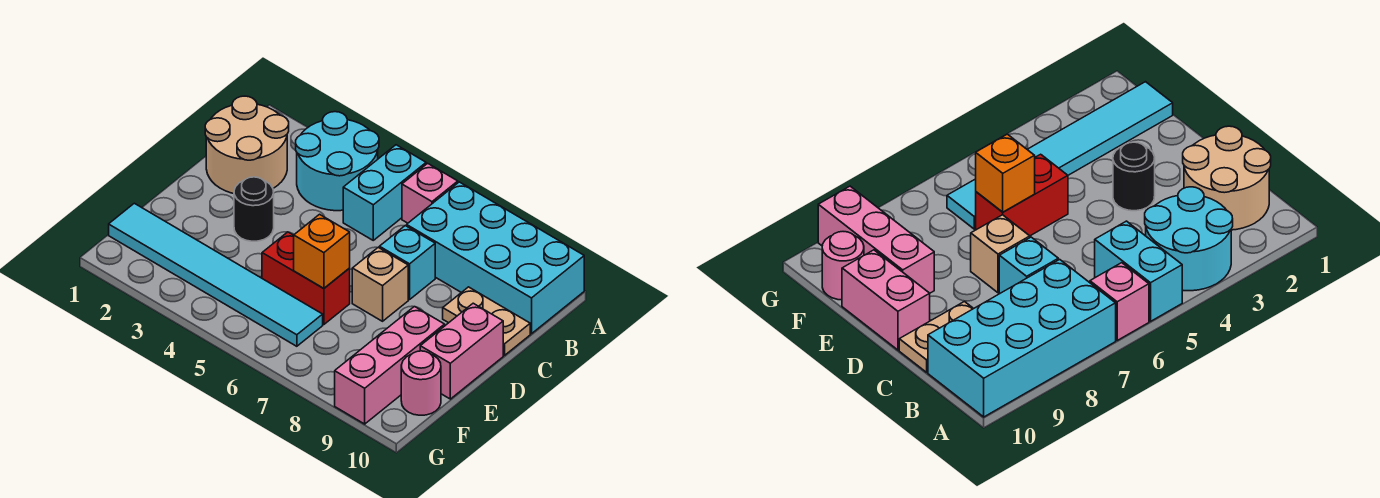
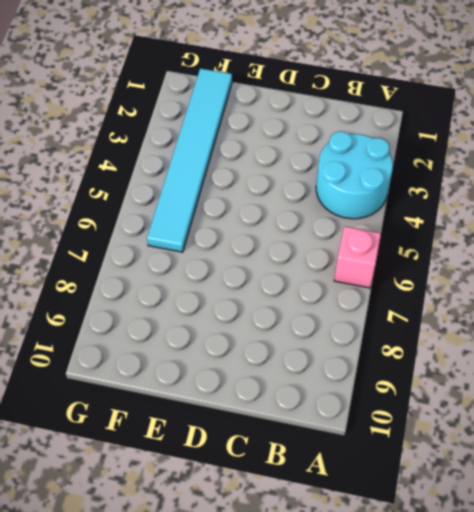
none -> cyan 1x2 brick [343,145,426,240]
none -> cyan 2x4 brick [407,182,584,334]
none -> tan 2x2 round brick [205,96,289,194]

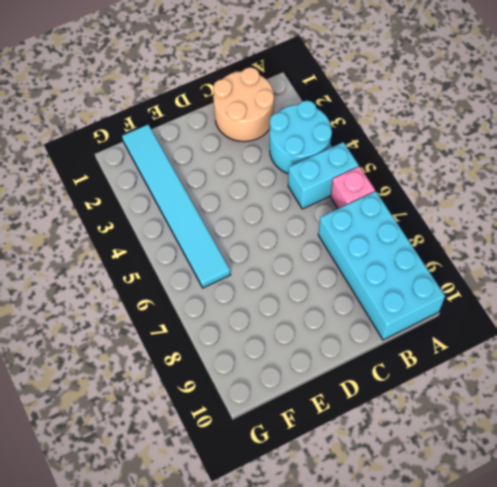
none -> cyan 1x1 brick [379,226,435,300]
none -> tan 1x2 plate [443,287,530,356]
none -> black 1x1 round brick [234,177,274,241]

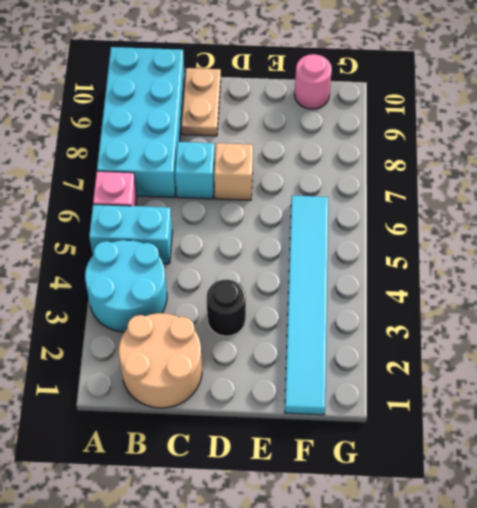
none -> pink 1x2 brick [420,303,503,399]
none -> red 1x2 brick [262,232,350,325]
none -> pink 1x3 brick [335,307,445,424]

